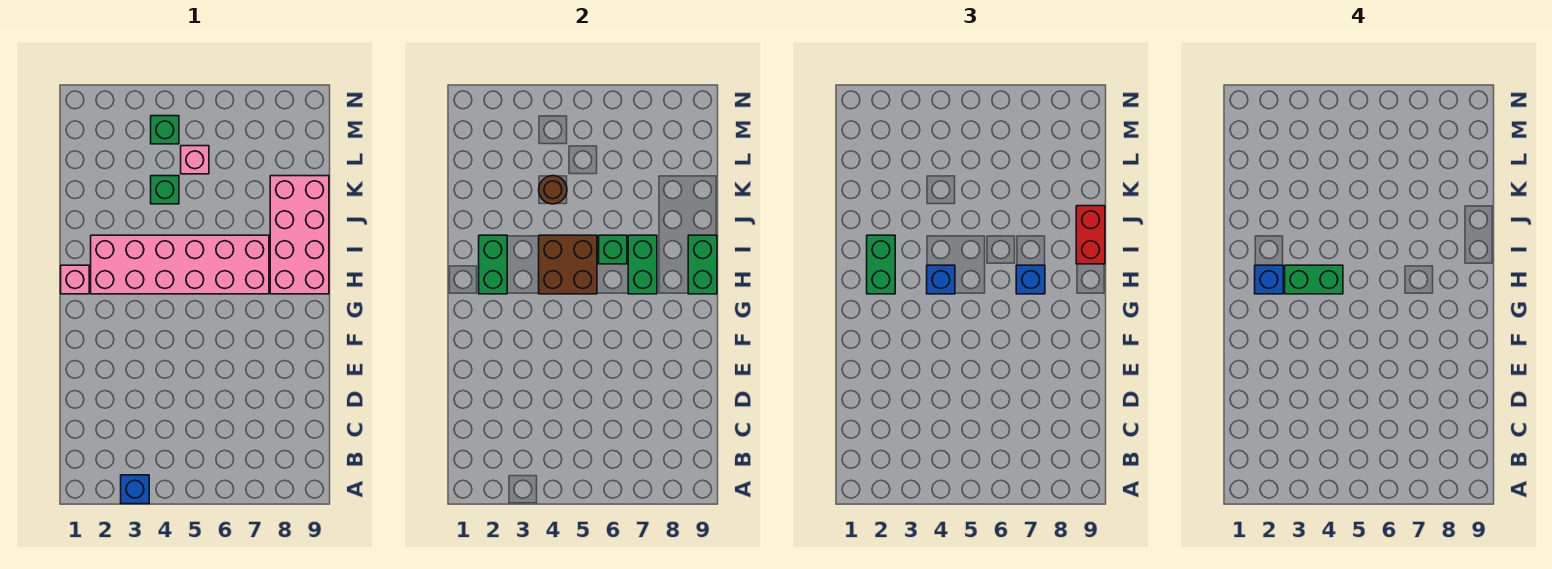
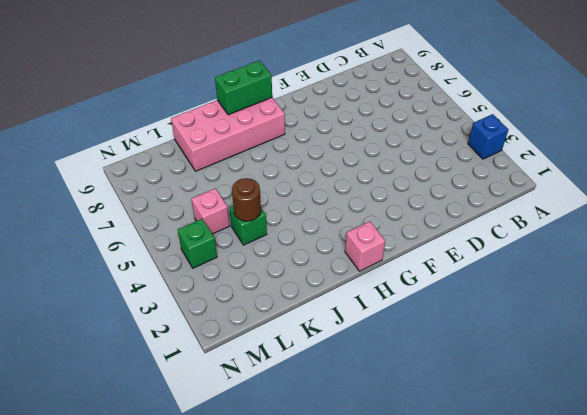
none -> pink 2x6 brick [91,235,269,294]
none -> green 1x2 brick [479,235,507,294]
none -> brown 2x2 brick [539,235,597,294]

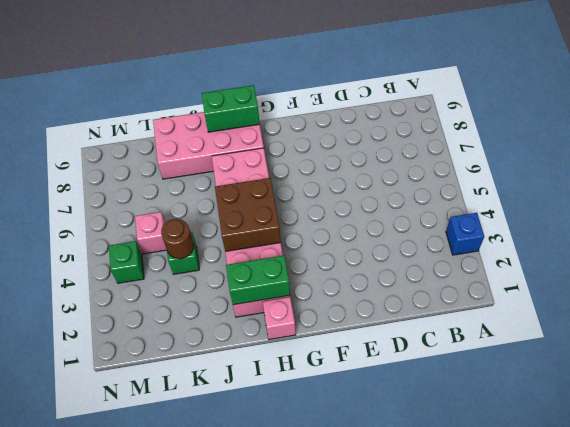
none -> green 1x2 brick [628,235,657,294]
none -> green 1x1 brick [599,235,627,264]
none -> green 1x2 brick [867,235,895,294]

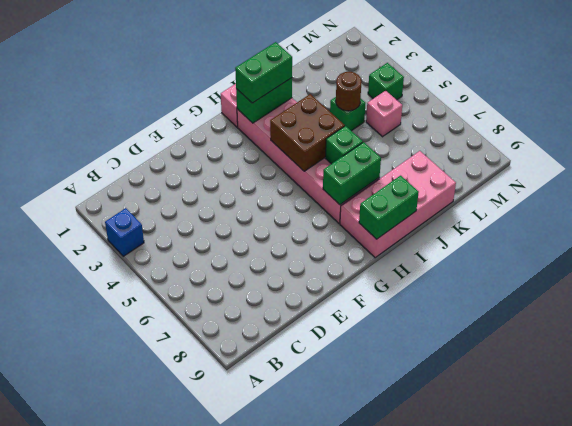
none -> blue 1x1 brick [927,265,955,294]
none -> blue 1x1 brick [1016,265,1045,294]
none -> red 1x2 brick [1076,206,1105,264]

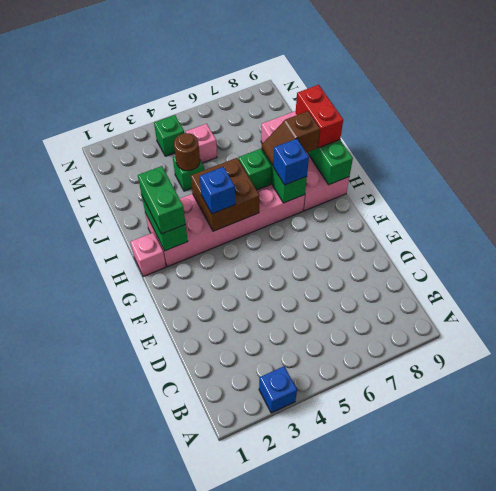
brown 1x2 slope [262,111,320,165] -> none
none -> blue 1x1 brick [1255,265,1283,294]
none -> green 1x2 brick [1285,265,1343,294]

